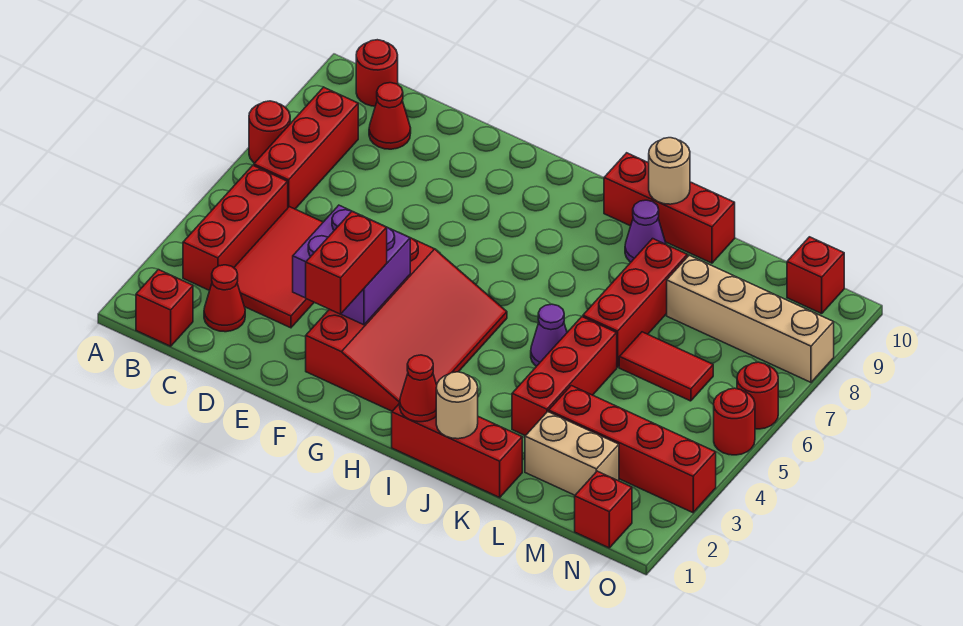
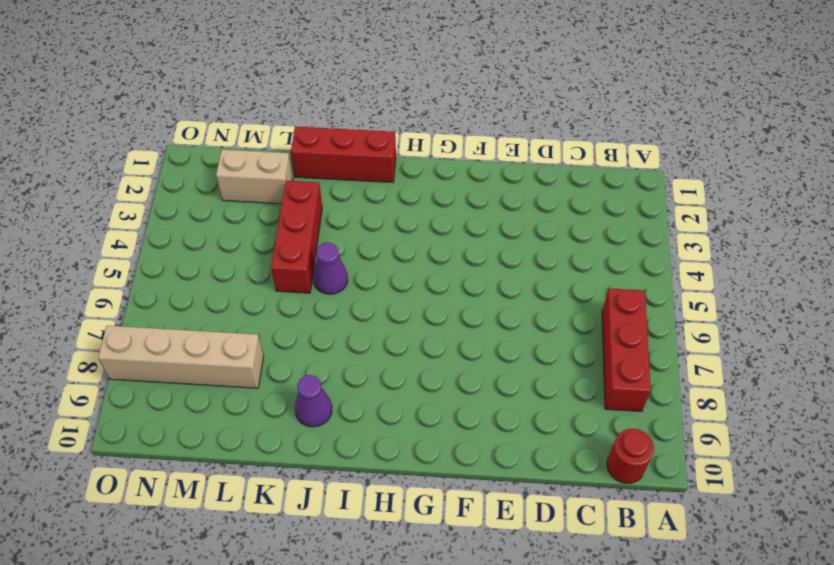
none -> red 1x1 round brick [249,101,290,163]
none -> red 1x1 brick [136,270,193,346]
none -> red 1x3 brick [183,166,288,291]

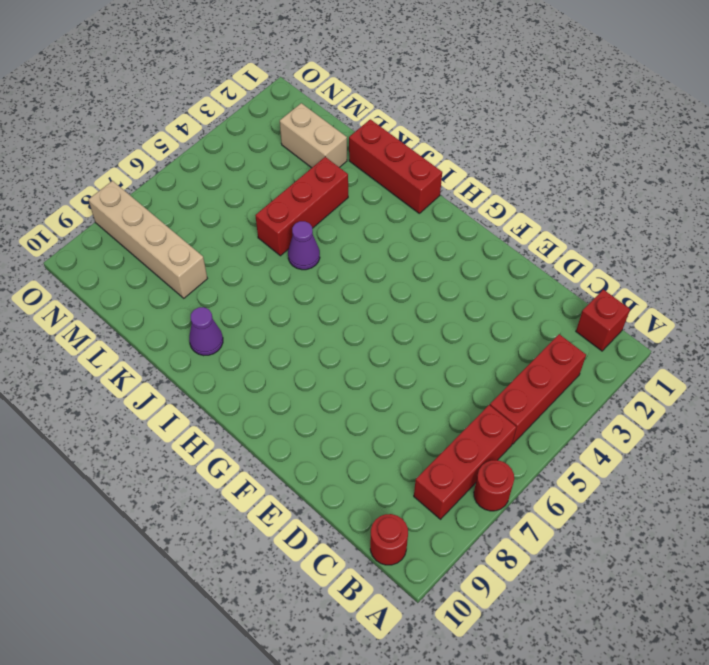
none -> red 1x1 cone [204,265,245,332]
none -> red 2x3 tile [234,207,323,328]
none -> red 1x1 cone [369,83,411,149]

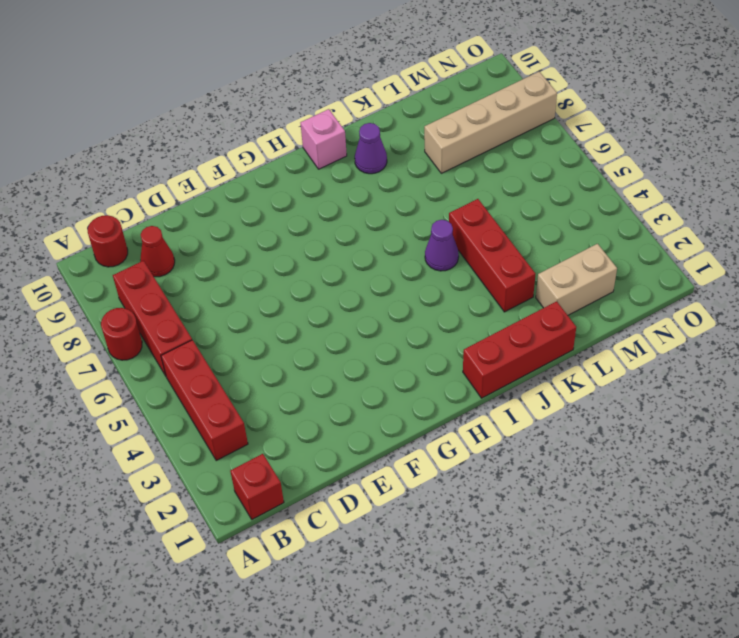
pink 1x1 brick [301,109,347,169] -> red 1x3 brick [604,153,735,263]
none -> red 1x1 cone [204,265,245,332]
none -> red 2x3 tile [234,207,323,328]
none -> red 3x4 slope [306,238,507,411]

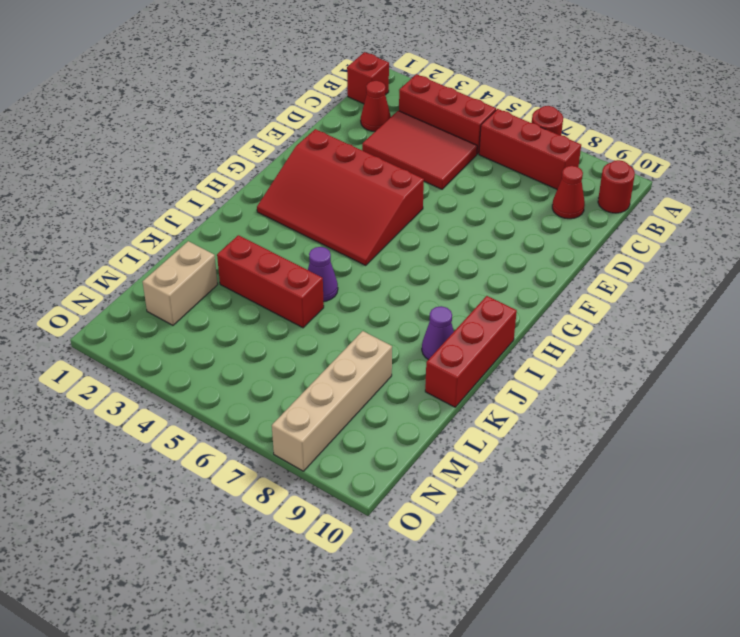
none -> red 1x3 brick [392,403,522,497]
none -> red 1x3 brick [583,239,687,367]
none -> red 1x4 brick [549,386,716,513]

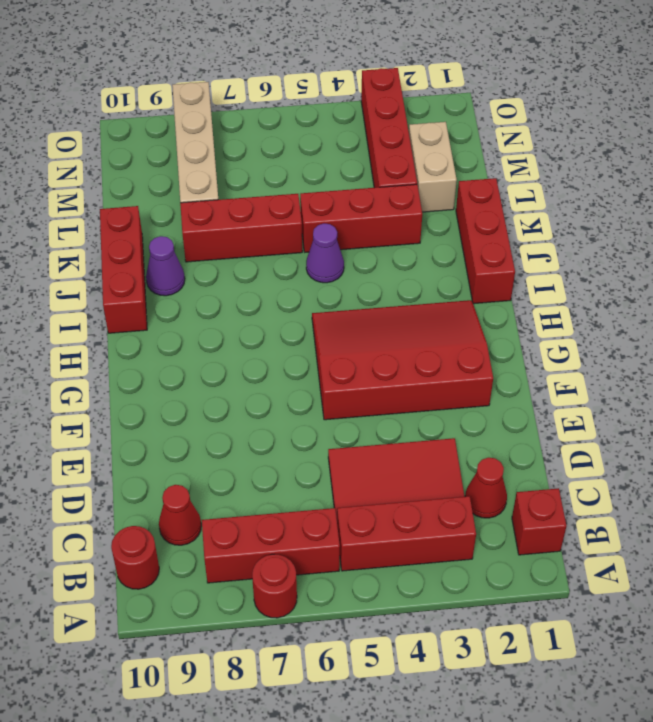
none -> red 1x2 tile [619,332,713,401]
none -> red 1x1 brick [575,471,632,548]
none -> red 1x1 brick [787,237,844,314]

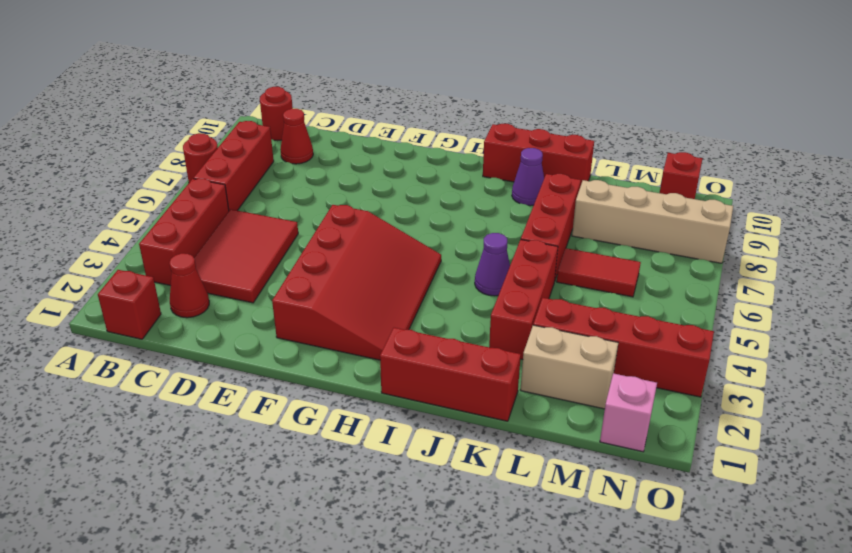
pink 1x1 brick [600,373,657,452] -> red 1x1 brick [575,471,632,548]
none -> red 1x1 round brick [714,388,755,455]
none -> red 1x1 round brick [737,362,778,429]
none -> purple 2x2 brick [293,205,410,325]

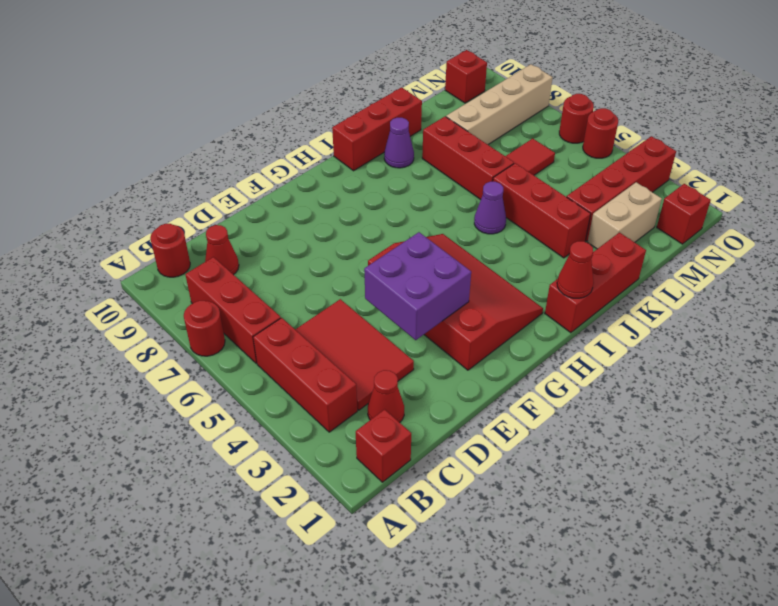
none -> tan 1x1 round brick [436,372,478,439]
none -> tan 1x1 round brick [649,138,690,204]
none -> red 1x2 brick [306,212,387,314]

